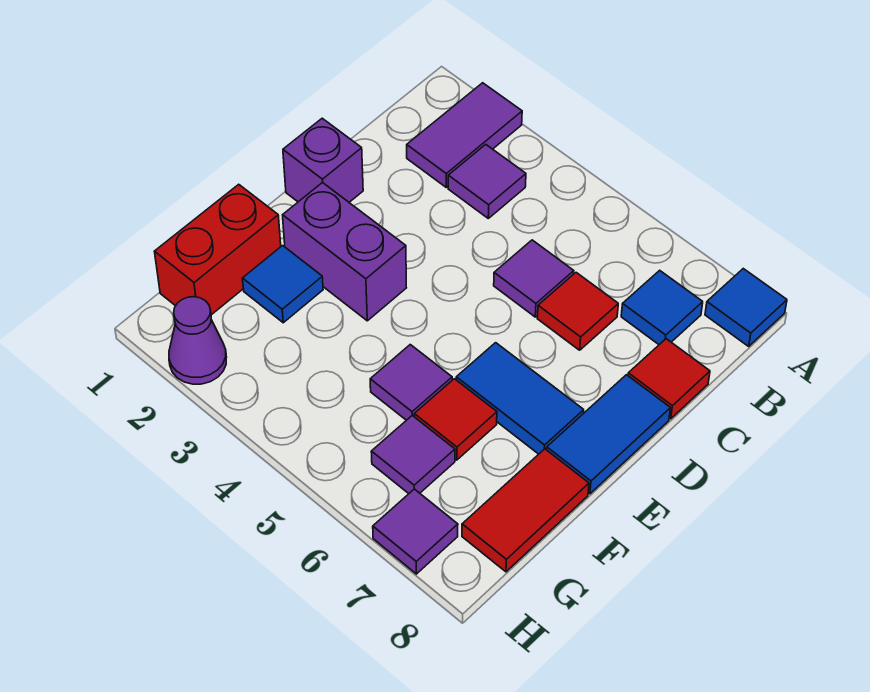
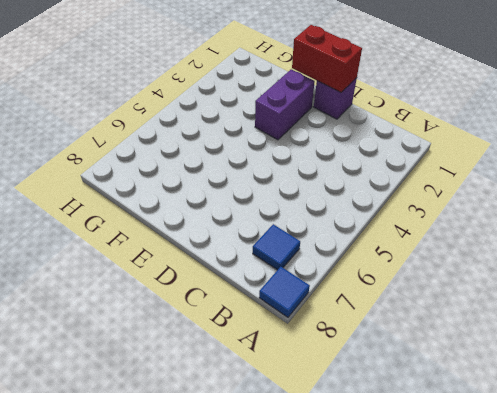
red 1x2 brick [292,25,362,92] -> red 1x2 brick moved to [154,184,281,315]
none -> purple 1x2 tile [407,83,522,187]
none -> purple 1x1 tile [448,144,526,218]
none -> purple 1x1 tile [494,240,574,317]

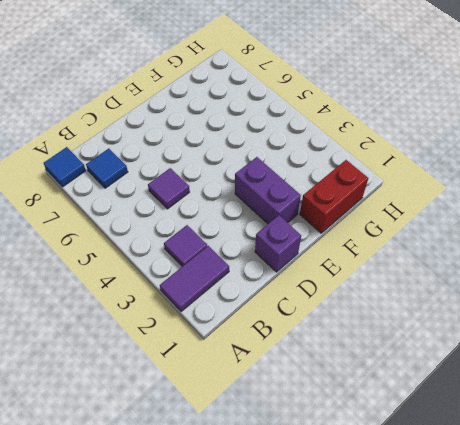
none -> red 1x1 tile [537,273,618,350]
none -> red 1x1 tile [628,339,710,419]
none -> blue 1x2 tile [547,375,670,494]

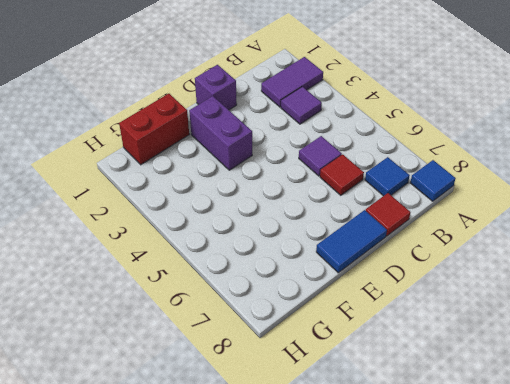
none -> blue 1x2 tile [456,343,584,454]
none -> blue 1x1 tile [243,246,323,323]
none -> purple 1x1 tile [370,345,452,420]

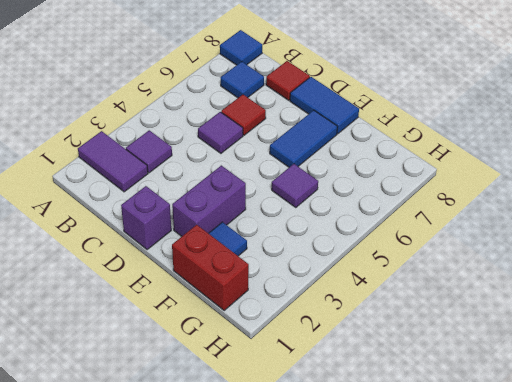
none -> red 1x1 tile [414,379,497,460]
none -> red 1x2 tile [462,449,589,572]
none -> purple 1x1 tile [371,416,455,494]

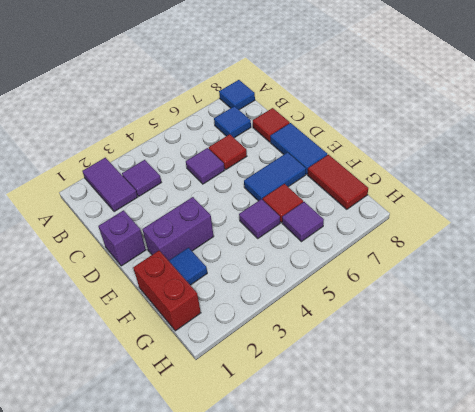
none -> purple 1x1 cone [169,297,227,384]
none -> purple 1x1 tile [373,489,458,574]

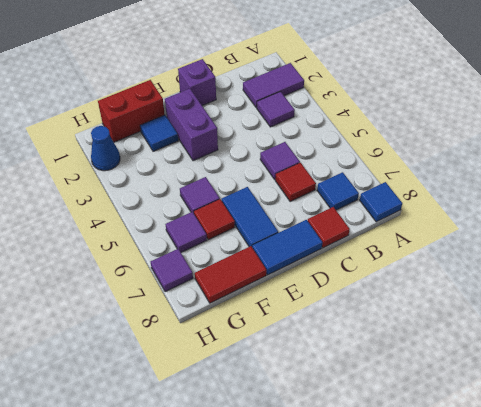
blue 1x1 cone [91,126,120,171] -> purple 1x1 cone [169,297,227,384]

